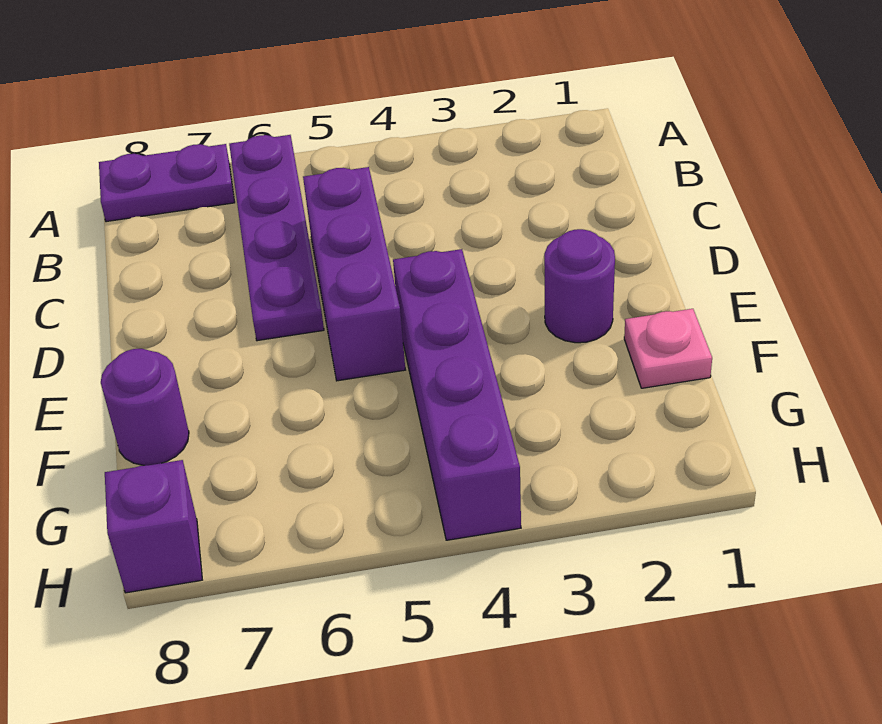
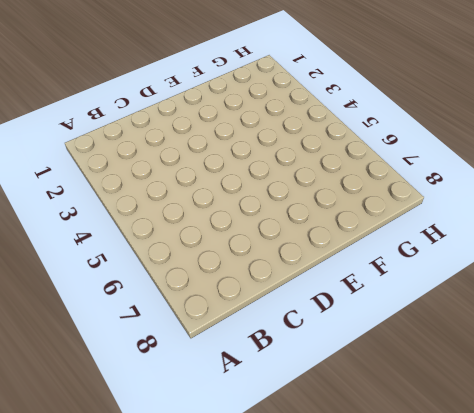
none -> purple 1x4 plate [229,135,324,341]
none -> purple 1x2 plate [99,144,235,222]

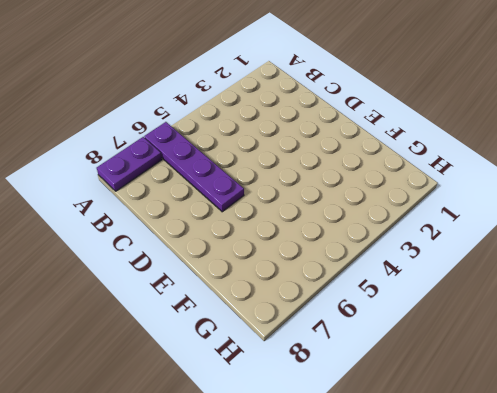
none -> purple 1x3 brick [303,167,405,381]
none -> purple 1x1 round brick [544,229,615,343]

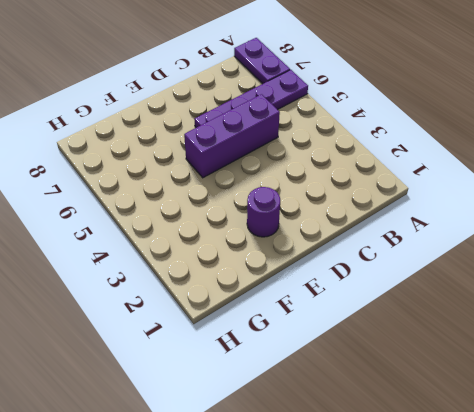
none -> purple 1x4 brick [393,249,521,540]
none -> pink 1x1 plate [624,309,712,388]

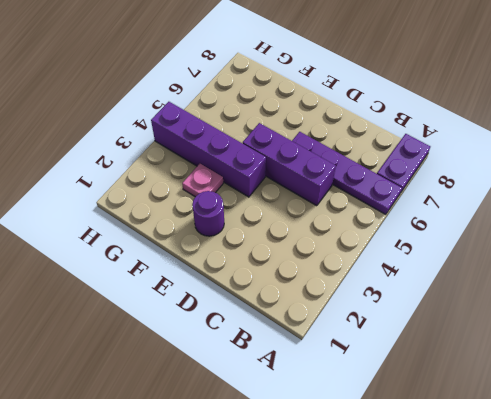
pink 1x1 plate [182,164,223,197] -> pink 1x1 plate moved to [624,309,712,388]
none -> purple 1x1 round brick [101,349,189,465]
none -> purple 1x1 brick [105,460,202,593]

